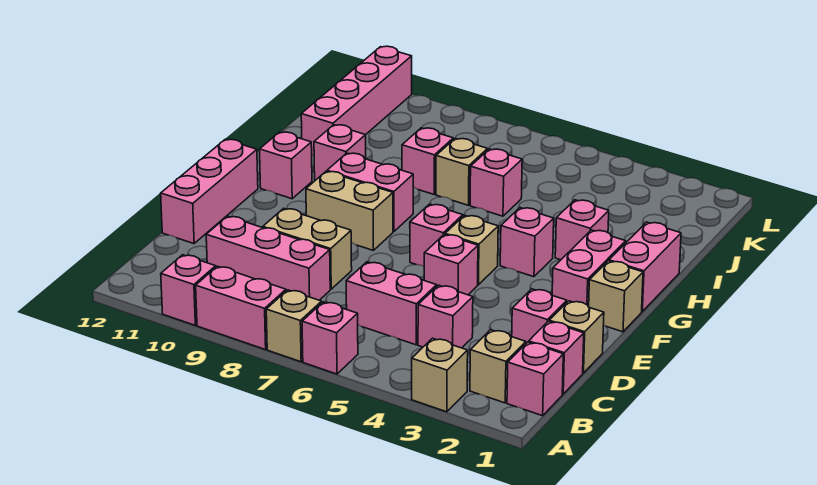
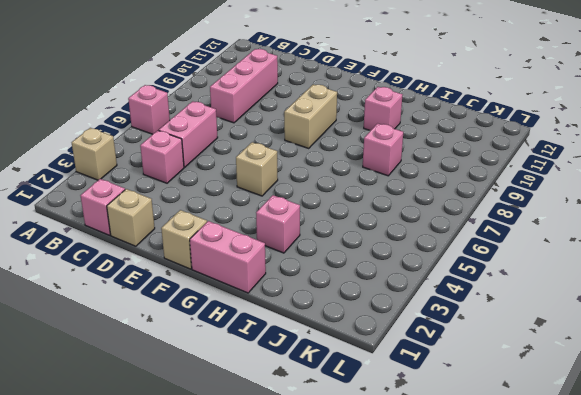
none -> tan 1x1 brick [266,290,322,362]
none -> pink 1x2 brick [196,266,286,350]
none -> pink 1x1 brick [161,255,216,325]
none -> pink 1x1 brick [507,342,563,416]

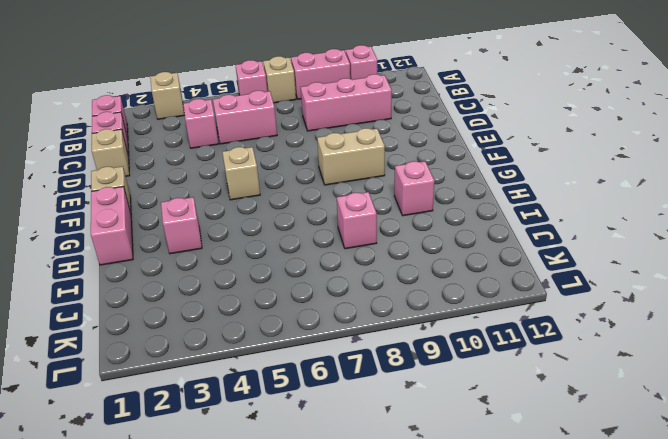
none -> tan 1x1 brick [470,330,526,403]
none -> pink 1x1 brick [512,289,567,343]
none -> tan 1x2 brick [263,208,352,289]
none -> pink 1x3 brick [161,139,258,244]

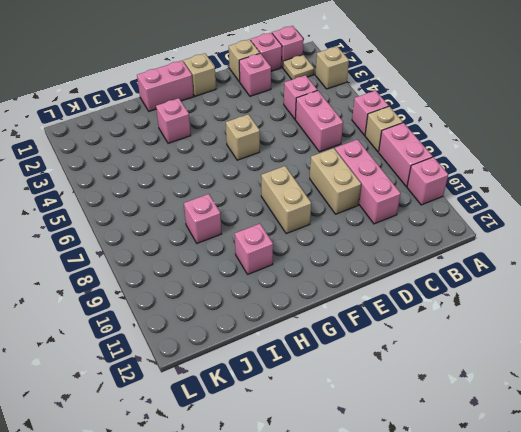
tan 1x1 plate [283,55,314,80] -> tan 1x1 brick [470,330,526,403]
none -> pink 1x3 brick [161,139,258,244]
none -> pink 1x1 brick [424,234,478,295]
none -> pink 1x2 brick [552,230,626,307]
none -> pink 1x1 brick [410,204,463,266]

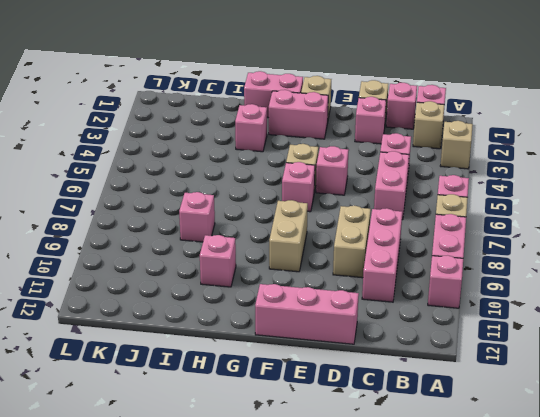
none -> pink 1x1 brick [500,208,554,277]
none -> pink 1x2 brick [327,153,413,232]
none -> pink 1x1 brick [260,132,312,199]
none -> pink 1x1 brick [470,149,522,216]

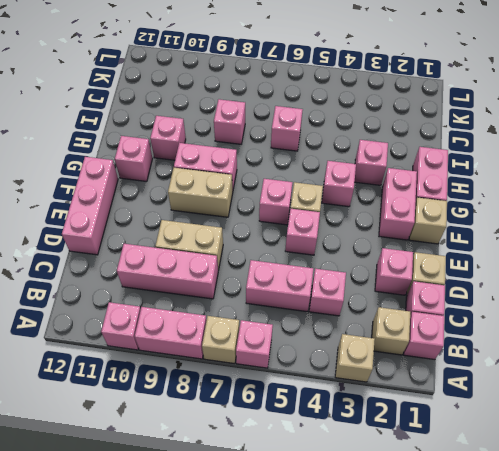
none -> tan 1x1 brick [436,139,488,205]
none -> pink 1x4 brick [301,46,412,155]

